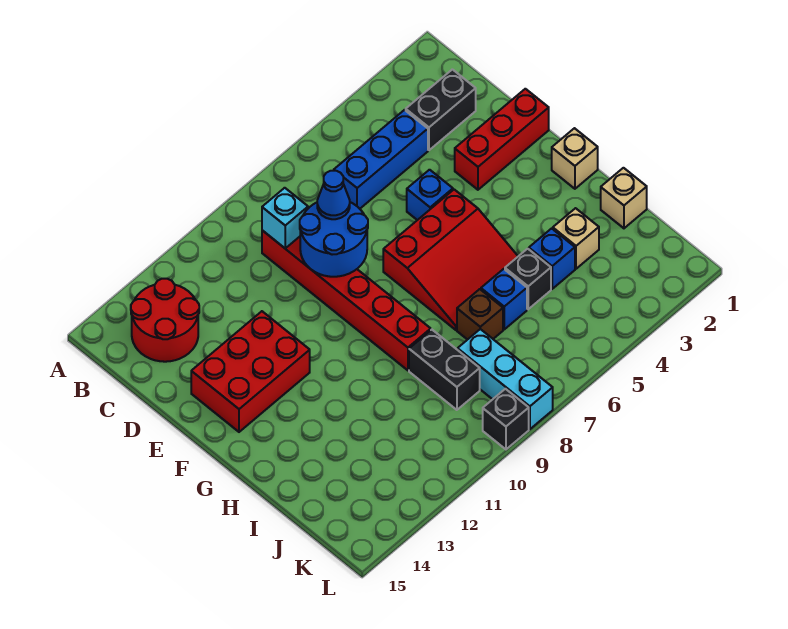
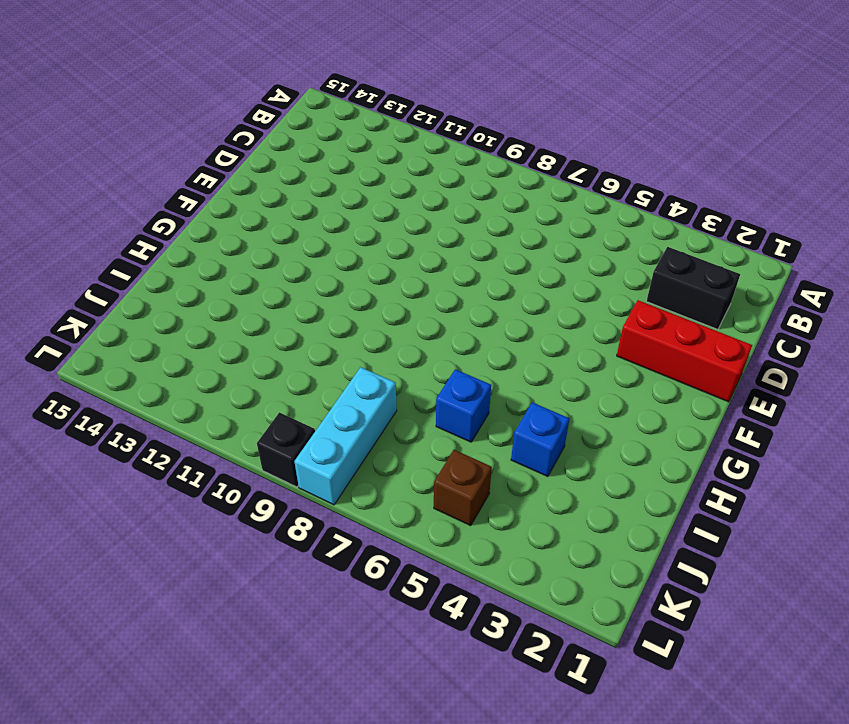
brown 1x1 brick [434,450,492,526] -> brown 1x1 brick moved to [457,289,503,340]
none -> red 2x2 round brick [131,279,199,362]
none -> blue 1x3 brick [334,110,428,209]
none -> red 1x6 brick [262,230,431,370]

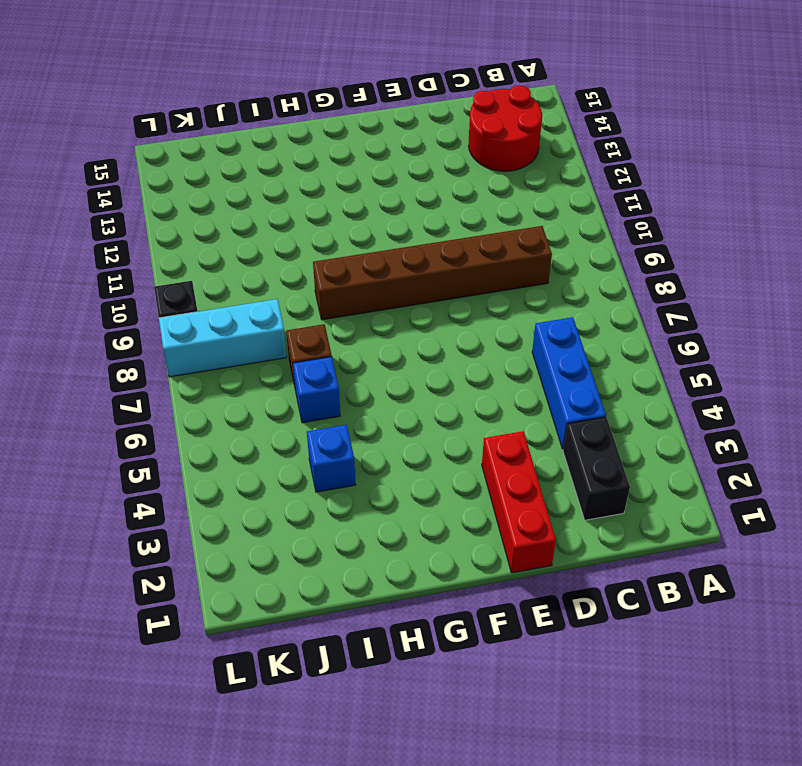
brown 1x6 brick [313,226,552,320] -> red 1x6 brick [262,230,431,370]
none -> blue 1x1 brick [407,170,453,220]
none -> red 2x3 brick [191,311,310,432]
none -> red 3x3 slope [383,190,518,330]

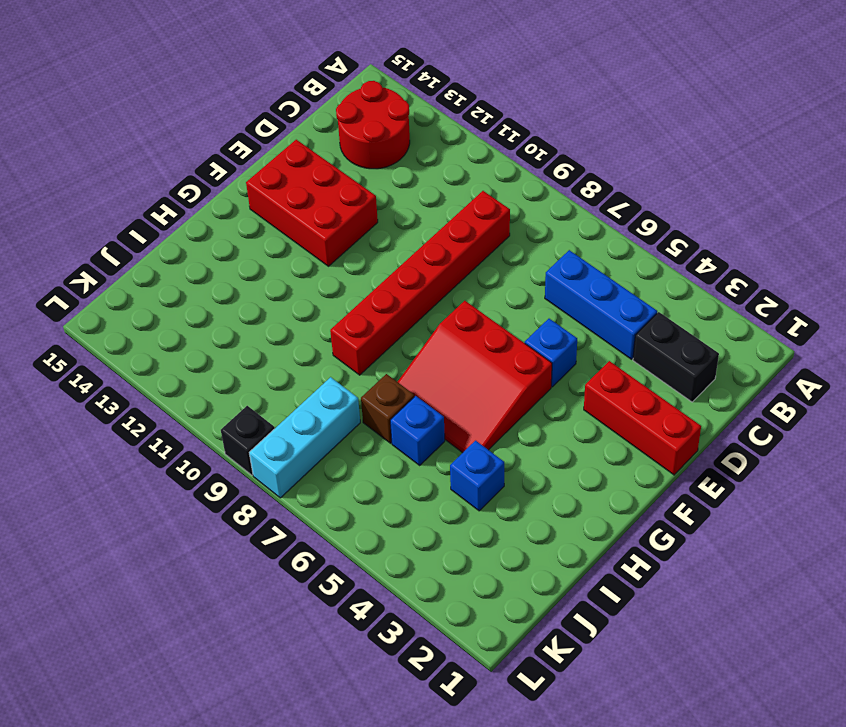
none -> tan 1x1 brick [552,128,598,189]
none -> tan 1x1 brick [601,168,647,228]
none -> tan 1x1 brick [553,208,599,269]

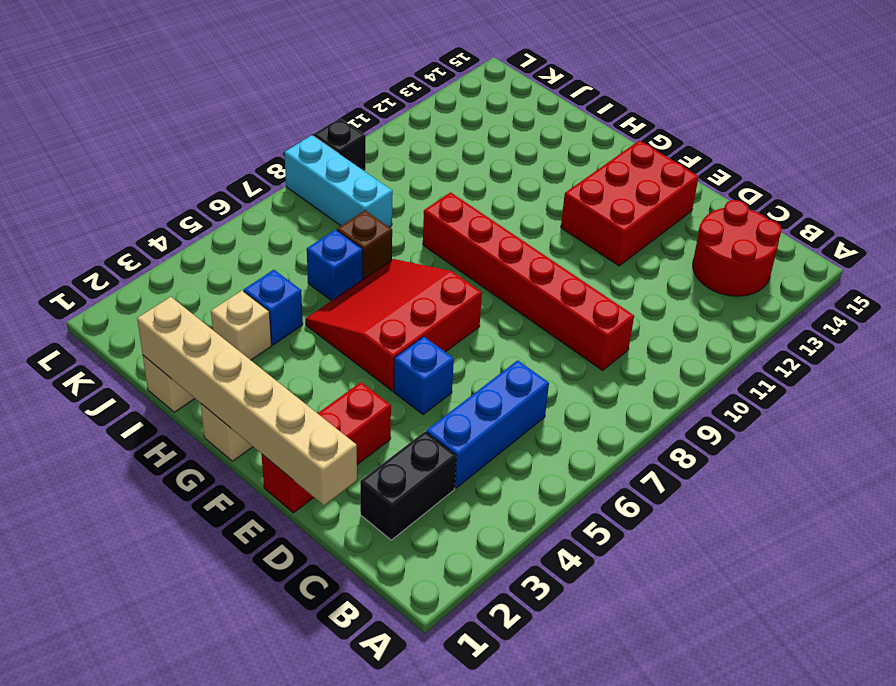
tan 1x6 brick [137,297,357,505] -> none
none -> black 1x1 brick [505,249,551,309]
none -> black 1x2 brick [409,330,480,410]
none -> cyan 1x1 brick [262,188,308,249]

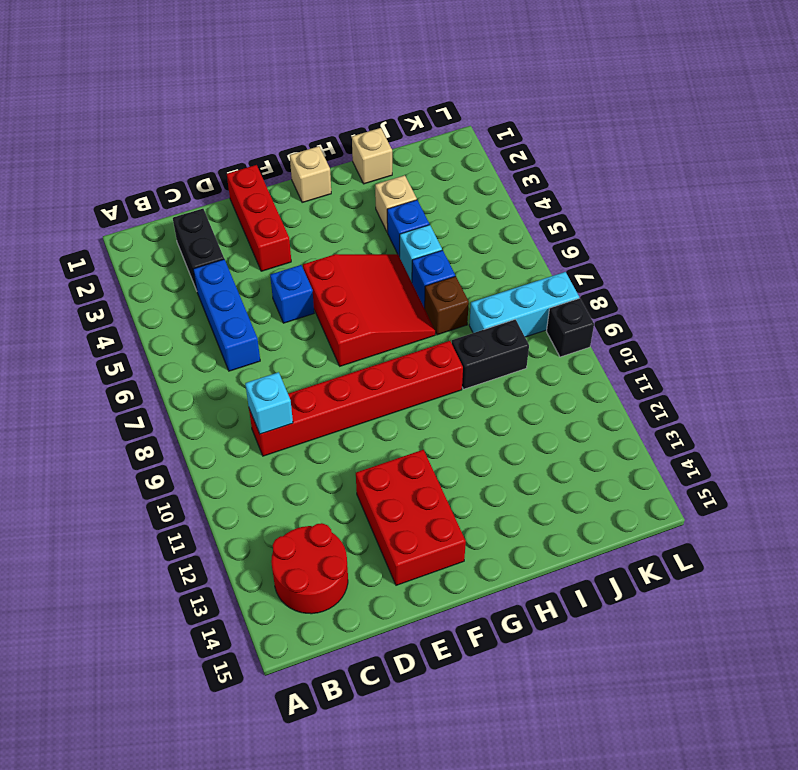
cyan 1x1 brick [400,225,442,282] -> black 1x1 brick [505,249,551,309]
none -> blue 2x2 round brick [300,202,368,277]
none -> blue 1x1 cone [317,171,350,219]

